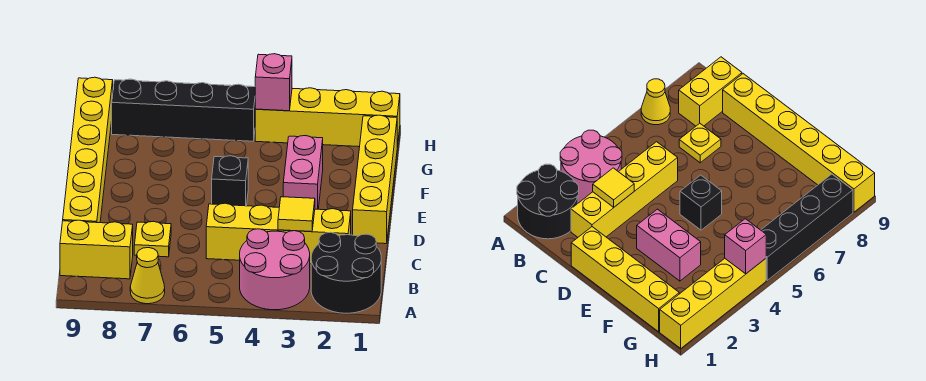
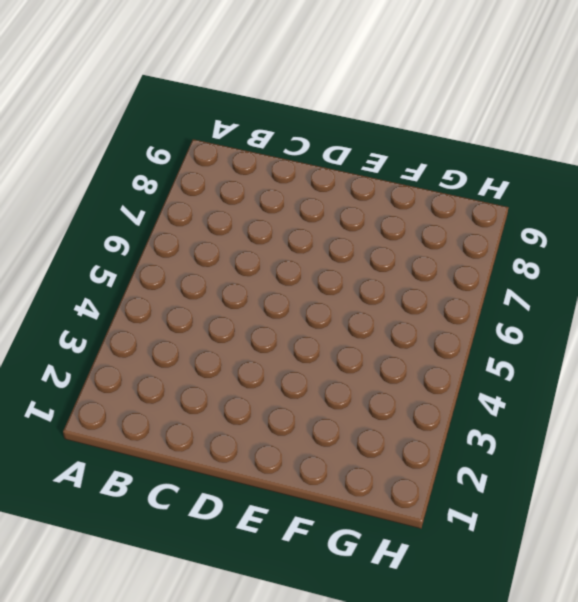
none -> black 2x2 round brick [311,232,381,313]
none -> pink 2x2 round brick [240,229,310,310]
none -> yellow 1x1 cone [130,248,165,304]

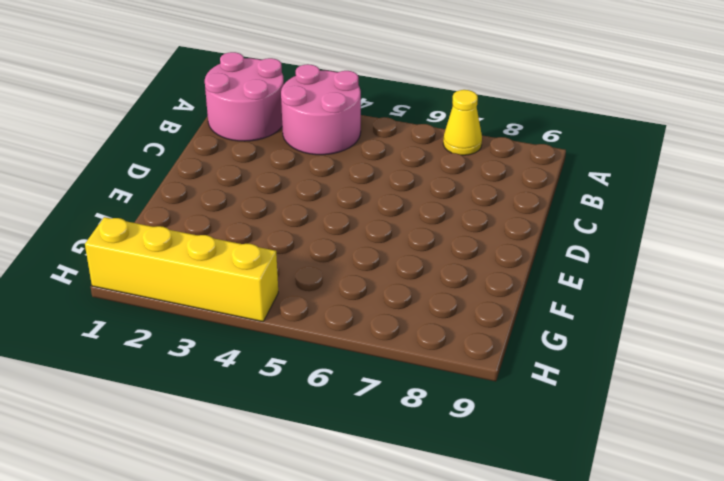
pink 2x2 round brick [205,52,284,141] -> black 2x2 round brick [311,232,381,313]
none -> yellow 1x2 brick [60,220,133,279]
none -> yellow 1x4 brick [206,203,351,264]
none -> yellow 1x1 plate [134,221,171,257]

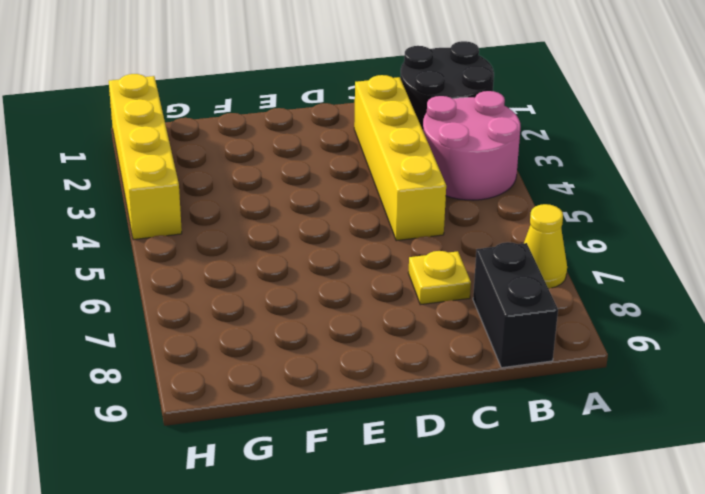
black 1x2 brick [473,242,558,368] -> yellow 1x2 brick [60,220,133,279]
none -> yellow 1x6 brick [63,77,113,223]
none -> yellow 1x4 brick [353,115,397,244]
none -> pink 1x2 brick [283,136,323,209]

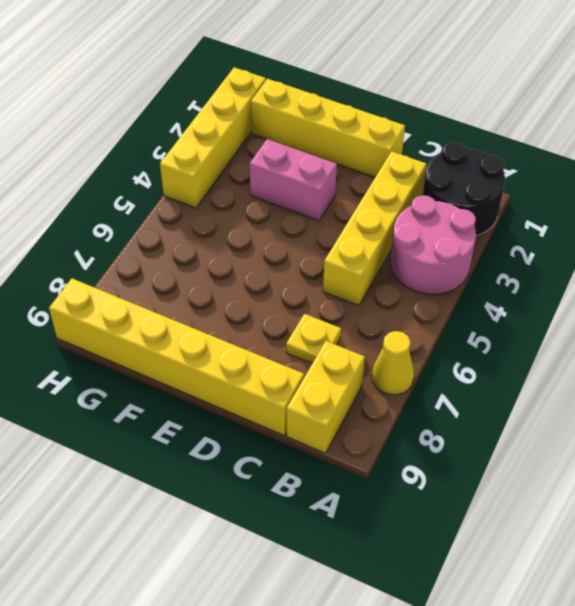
none -> black 1x1 brick [212,156,248,206]
none -> black 1x4 brick [112,79,255,141]
none -> yellow 1x1 tile [278,197,315,232]

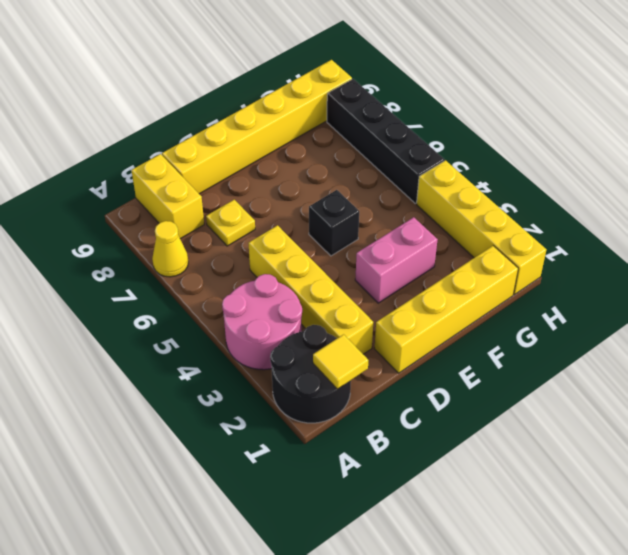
yellow 1x1 tile [313,334,368,389] -> yellow 1x1 tile moved to [278,197,315,232]
none -> pink 1x1 brick [255,54,292,111]

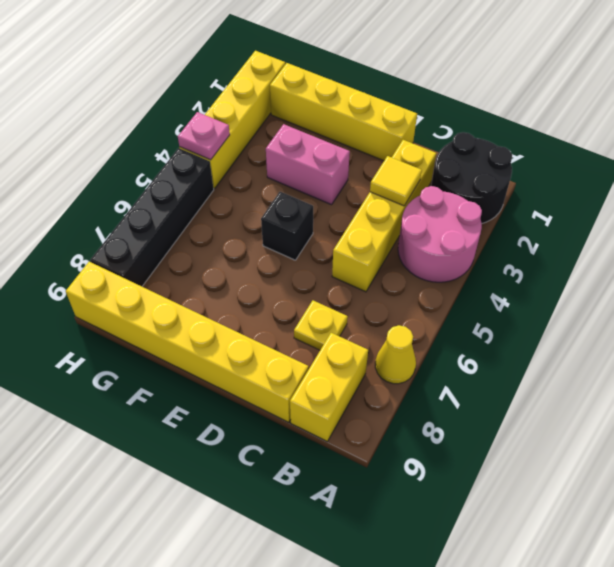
pink 1x1 plate [178,112,230,160] -> pink 1x1 brick [255,54,292,111]

